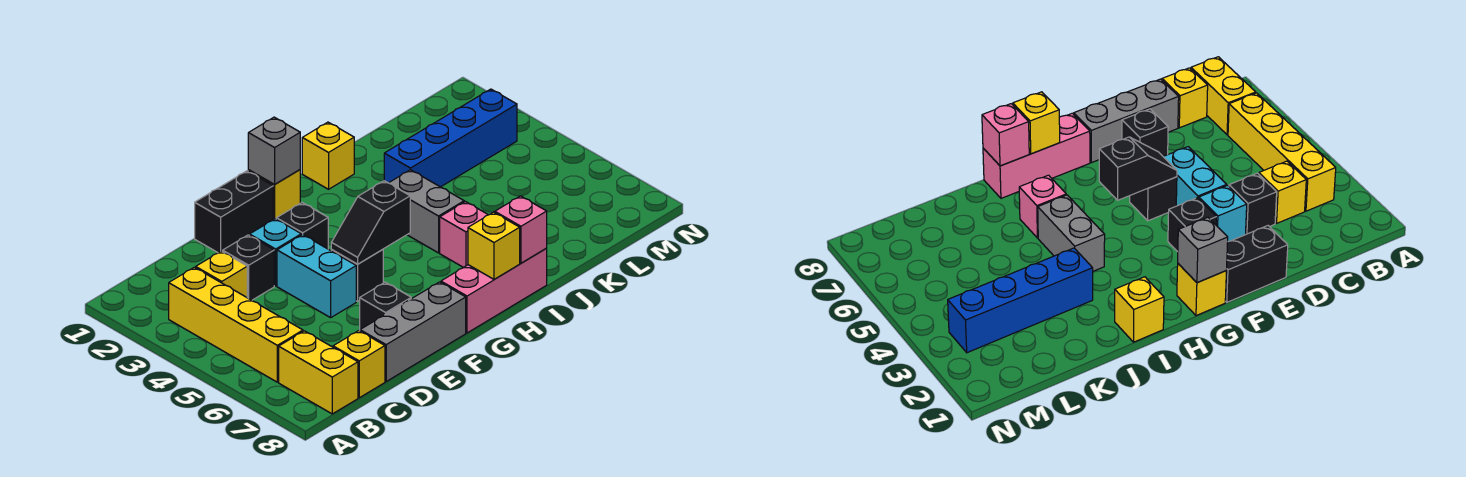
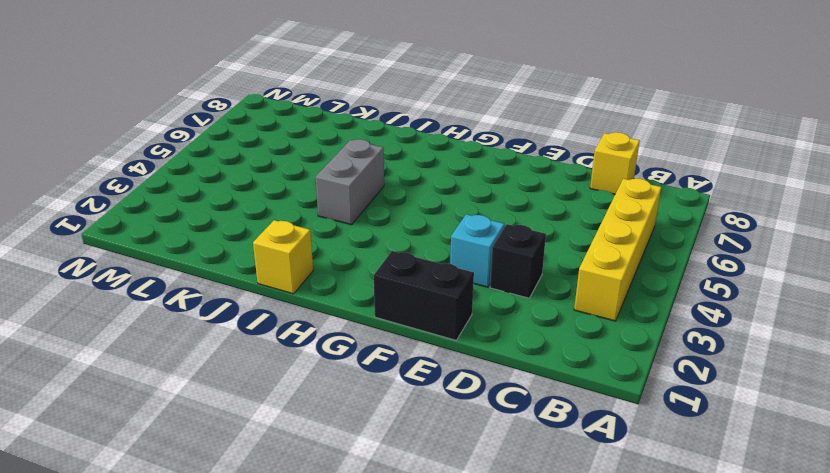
none -> yellow 1x2 brick [279,331,358,414]
none -> yellow 1x1 brick [196,251,247,297]
none -> grey 1x3 brick [360,282,466,381]

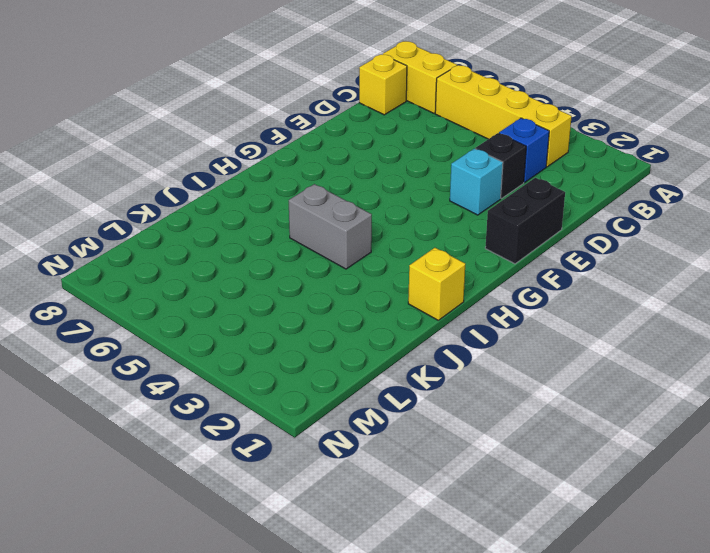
blue 1x1 brick [499,118,549,182] -> yellow 1x1 brick [196,251,247,297]
none -> grey 1x3 brick [360,282,466,381]
none -> cyan 1x2 brick [277,235,356,318]
none -> black 1x1 brick [360,282,411,329]

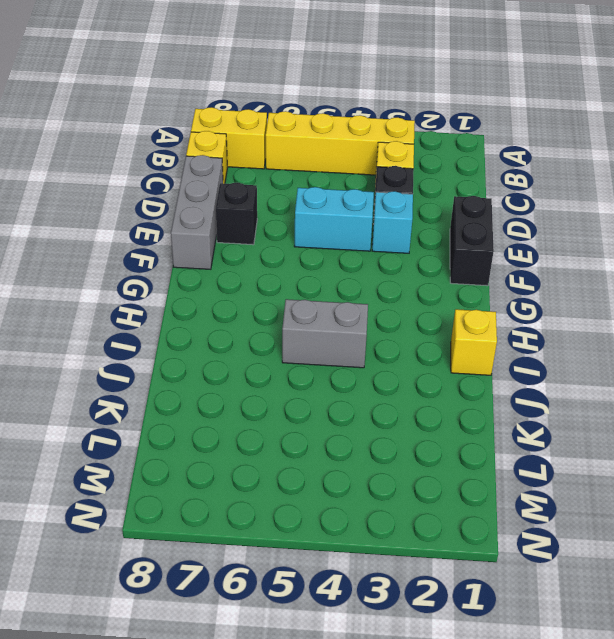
none -> black 1x1 brick [276,203,328,249]
none -> black 1x1 brick [331,250,383,301]
none -> yellow 1x1 brick [248,170,300,219]

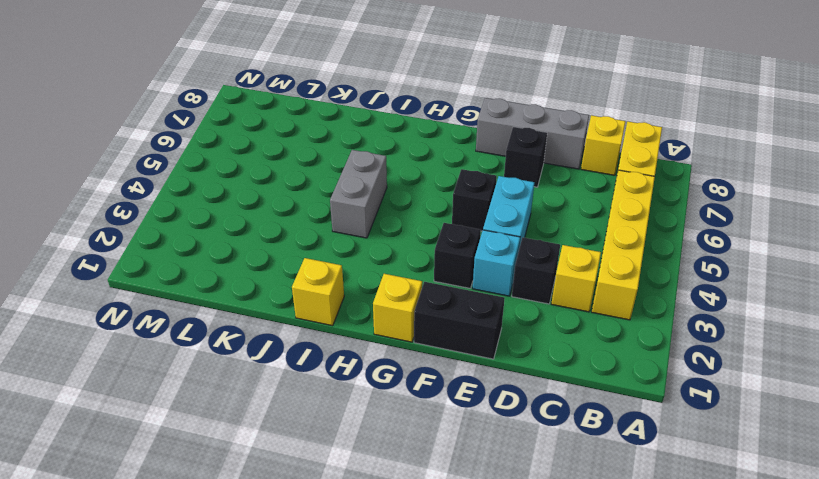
none -> pink 1x3 brick [441,249,547,333]
none -> pink 1x1 brick [440,202,488,267]
none -> blue 1x4 brick [384,89,517,187]

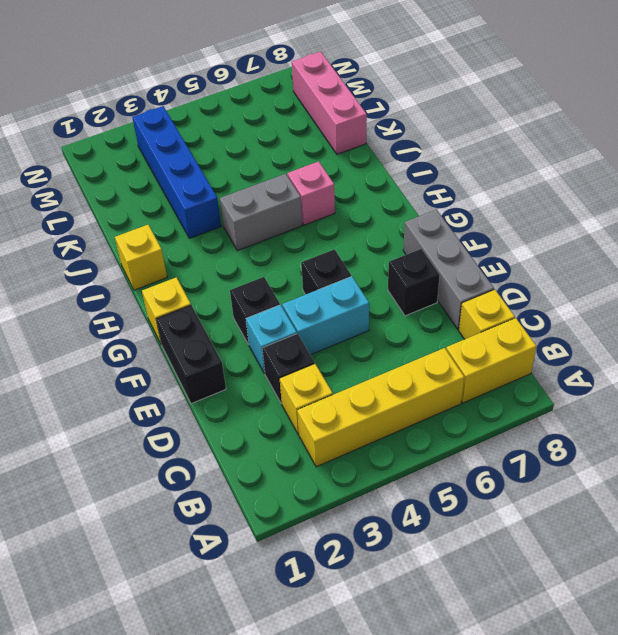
pink 1x3 brick [292,52,367,154] -> pink 1x3 brick moved to [441,249,547,333]
none -> black 1x2 slope [331,181,410,264]
none -> grey 1x1 brick [248,117,300,184]
none -> yellow 1x1 brick [468,212,520,279]

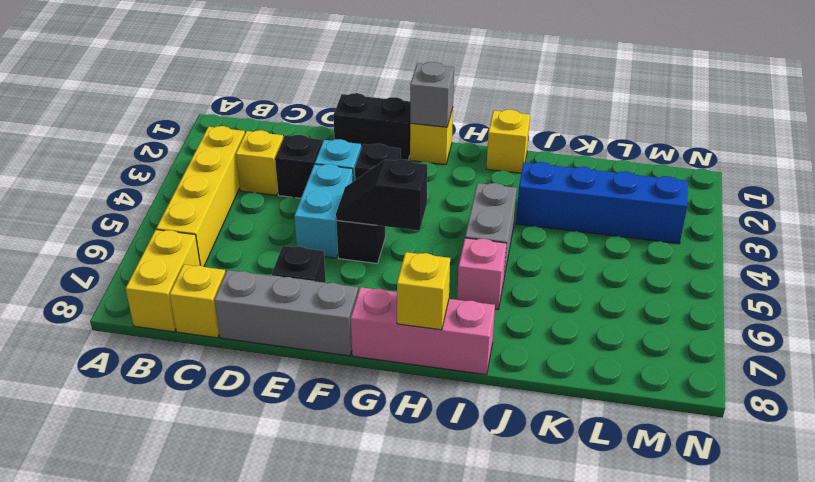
none -> pink 1x1 brick [495,196,547,263]

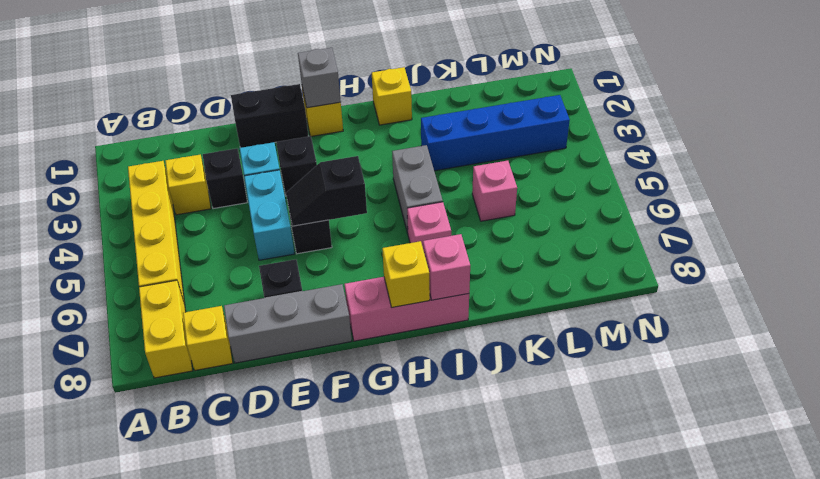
pink 1x1 brick [472,161,517,221] -> none

